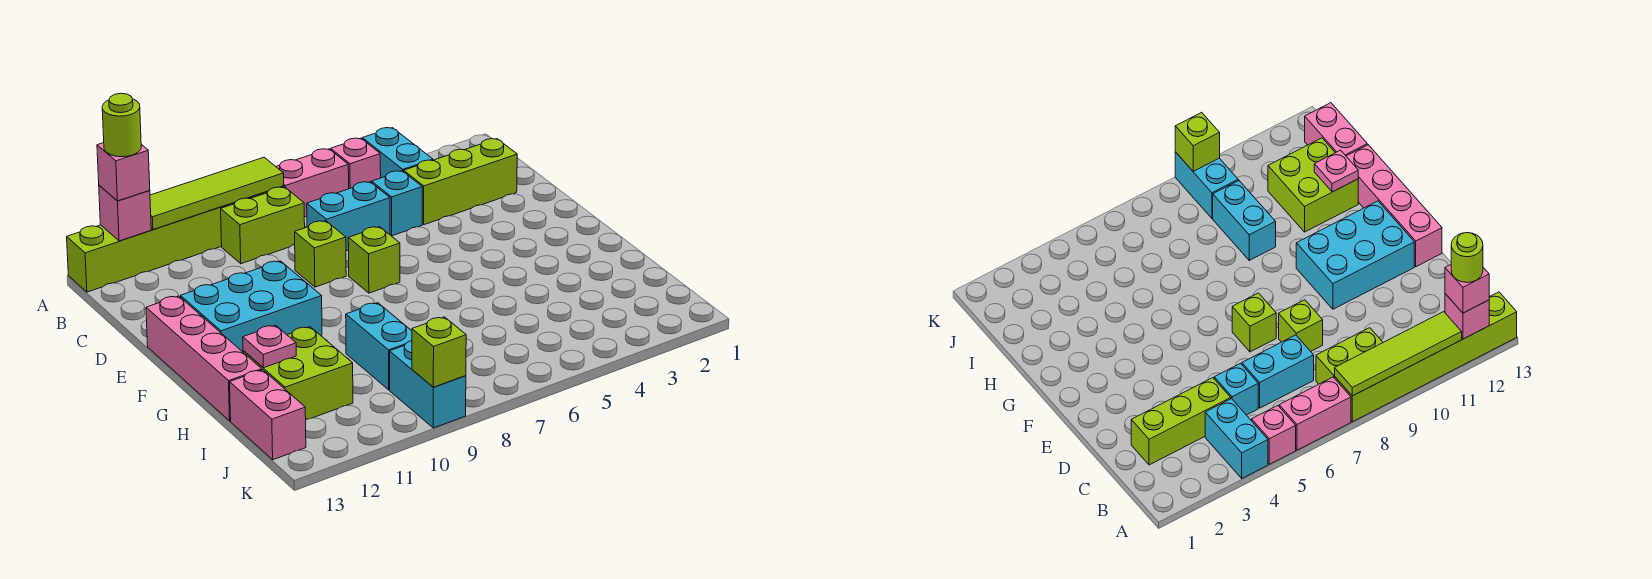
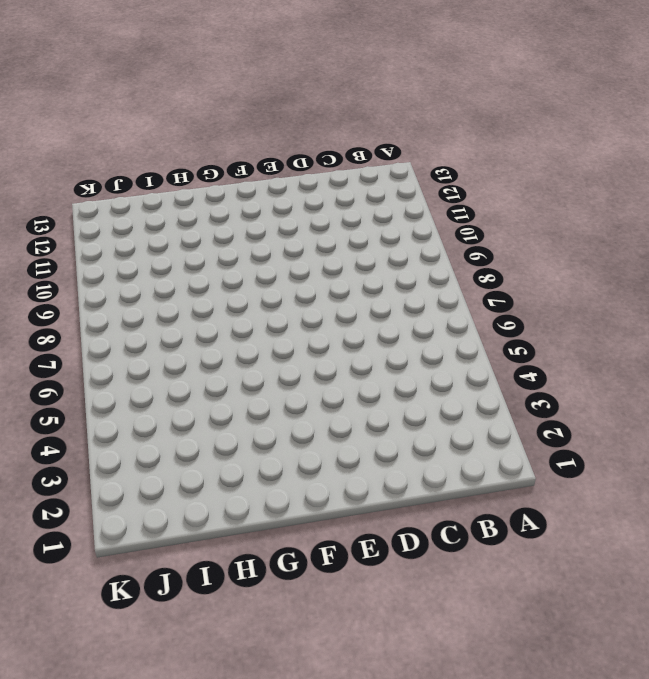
none -> cyan 1x2 brick [362,128,433,178]
none -> pink 1x1 brick [331,138,381,189]
none -> pink 1x2 brick [276,149,349,217]

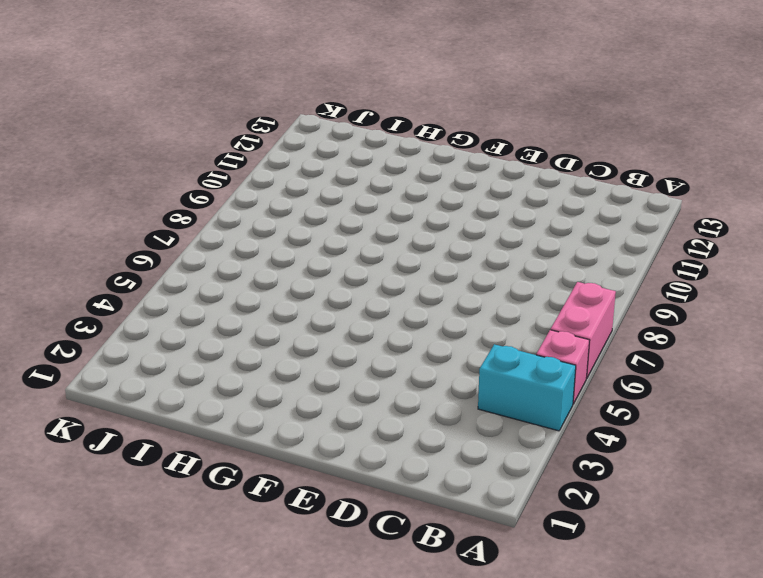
none -> lime 1x6 brick [67,186,284,292]
none -> lime 1x2 brick [221,187,305,264]
none -> lime 1x3 brick [404,139,517,225]

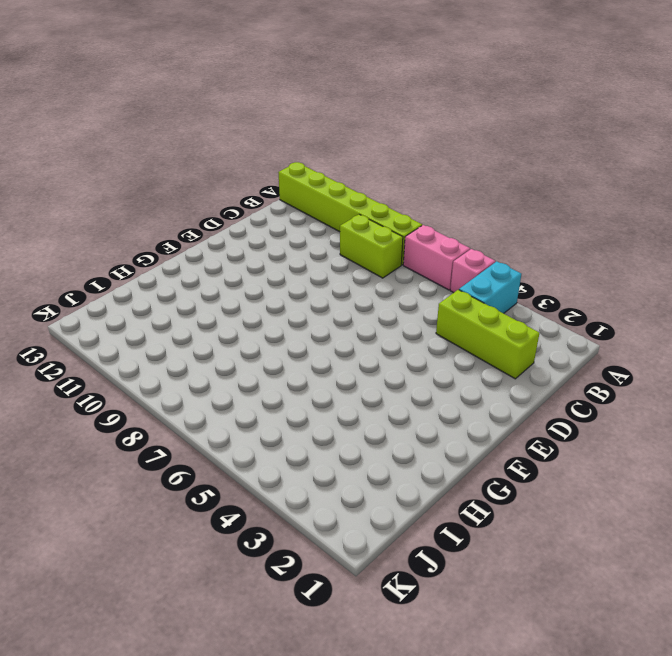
none -> cyan 1x1 brick [372,171,422,236]
none -> cyan 1x2 brick [307,182,390,251]
none -> lime 1x1 brick [295,221,346,287]

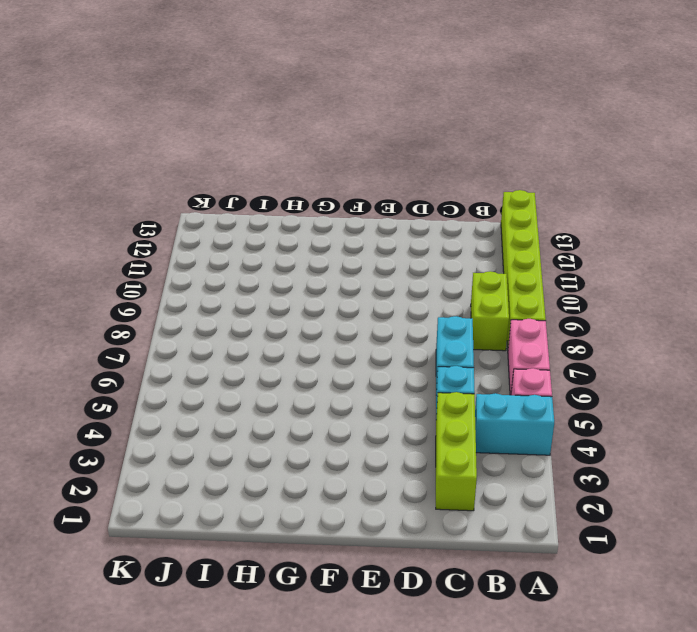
none -> lime 1x1 brick [295,221,346,287]
none -> lime 1x1 brick [348,227,400,293]
none -> cyan 2x3 brick [181,261,322,352]

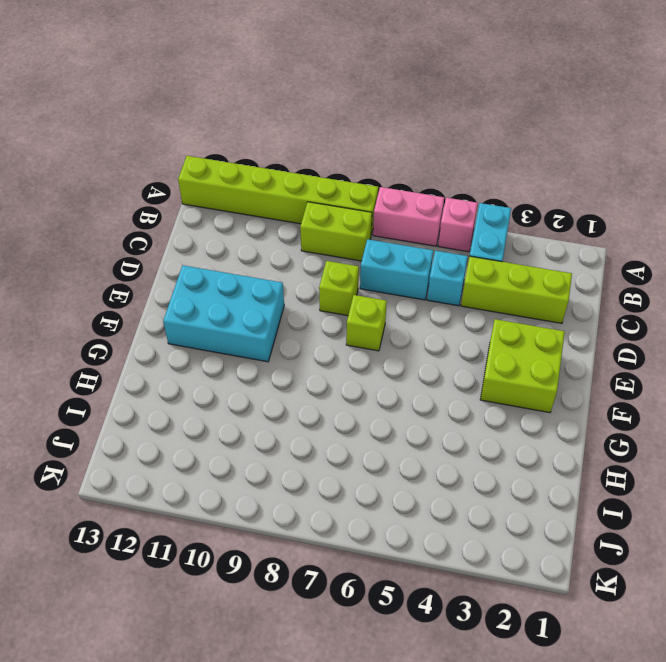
lime 2x2 brick [480,319,565,413] -> lime 2x2 brick moved to [243,327,353,420]
none -> pink 1x4 brick [146,296,262,421]
none -> cyan 1x2 brick [346,303,412,390]
none -> pink 1x2 brick [230,370,306,460]

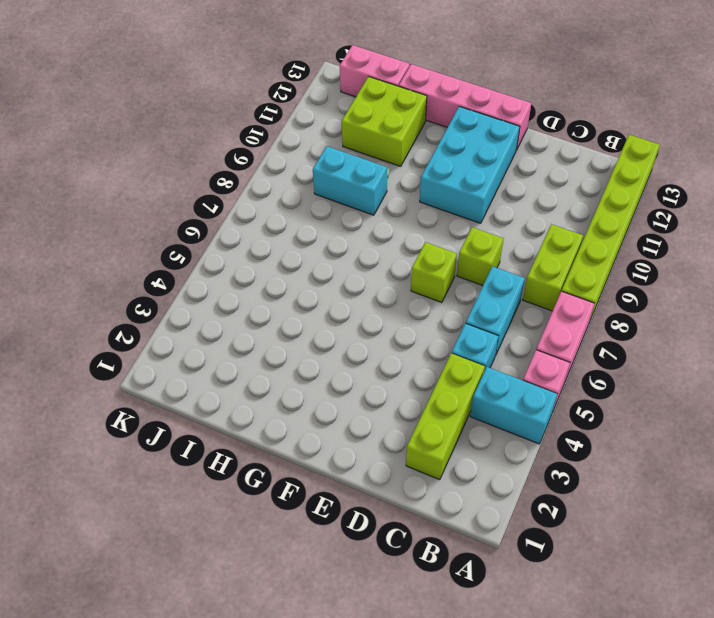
none -> cyan 1x2 brick [390,341,466,428]
none -> lime 1x4 tile [150,157,284,230]
none -> pink 1x1 brick [99,185,151,241]

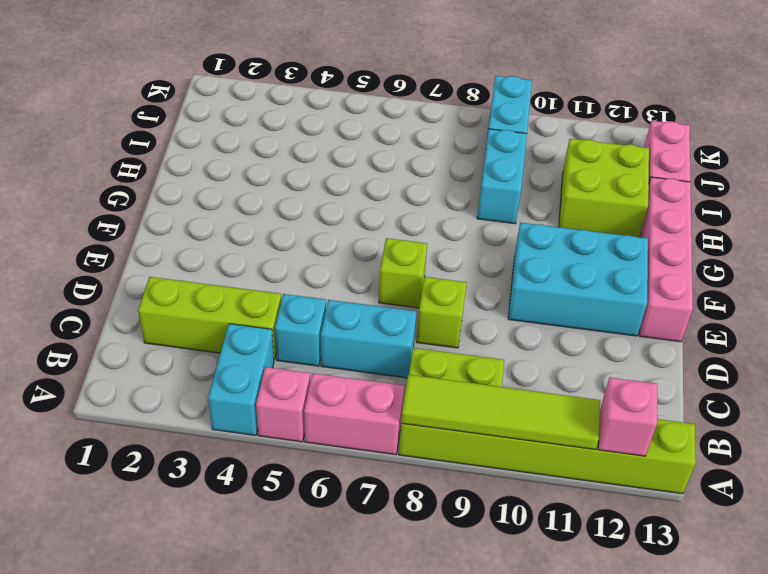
none -> pink 1x1 plate [243,325,296,368]
none -> lime 1x1 brick [412,317,466,387]
none -> pink 1x1 brick [97,143,150,201]

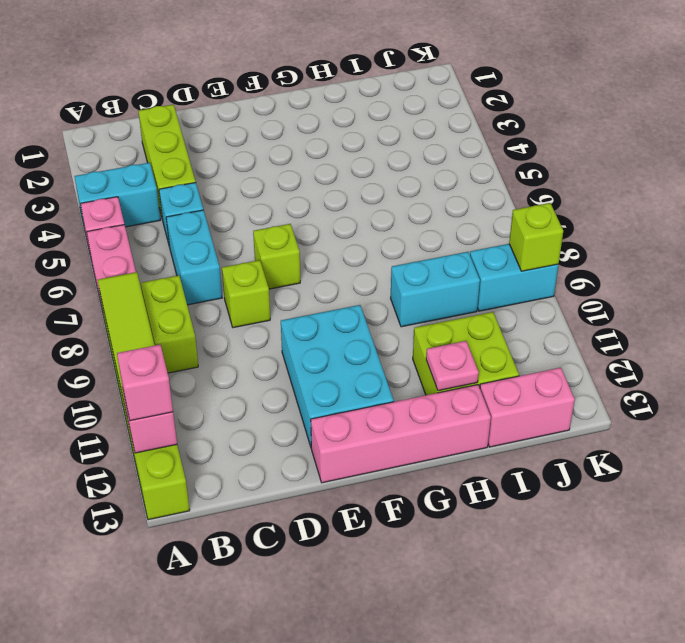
none -> lime 1x1 round brick [102,93,141,157]

